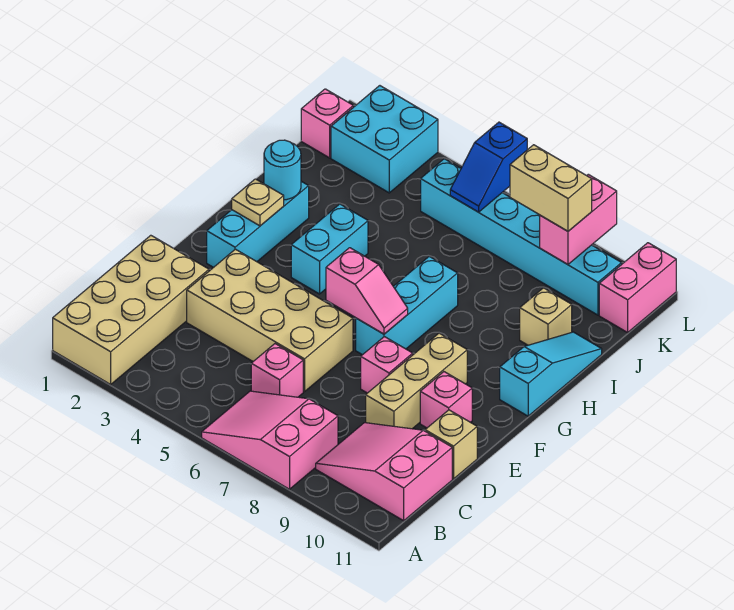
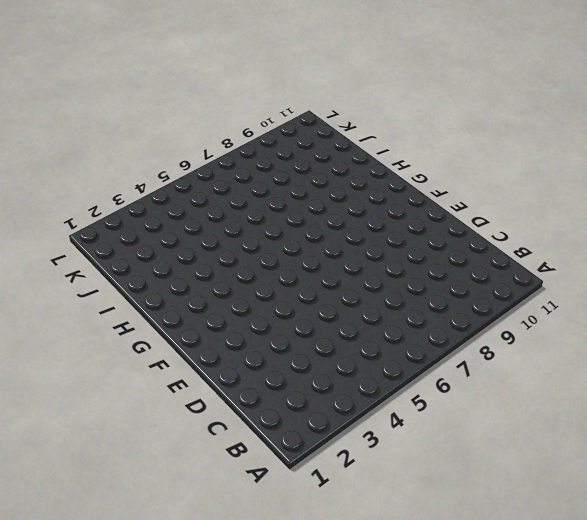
none -> tan 2x4 brick [53,235,209,384]
none -> pink 2x3 slope [202,391,338,489]
none -> pink 2x3 slope [316,423,452,521]

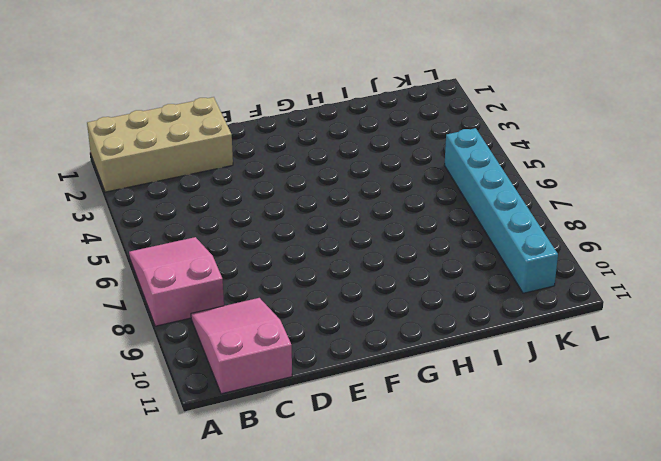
none -> pink 1x1 brick [251,344,303,397]
none -> tan 2x4 brick [187,249,353,392]
none -> tan 1x3 brick [366,333,467,429]

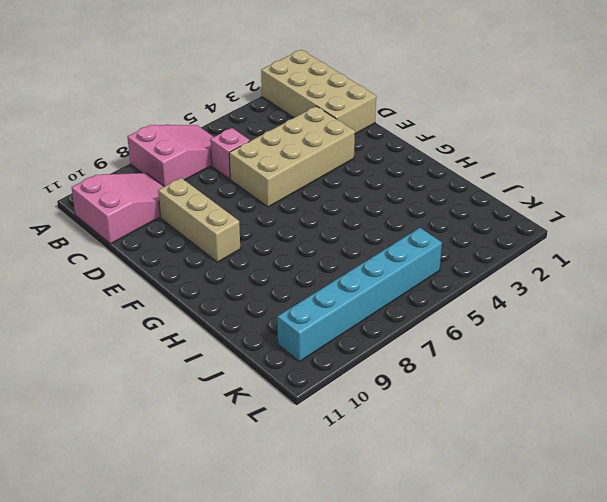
none -> tan 1x1 brick [425,410,477,479]
none -> pink 1x1 brick [361,337,413,393]
none -> pink 1x1 brick [420,372,472,428]

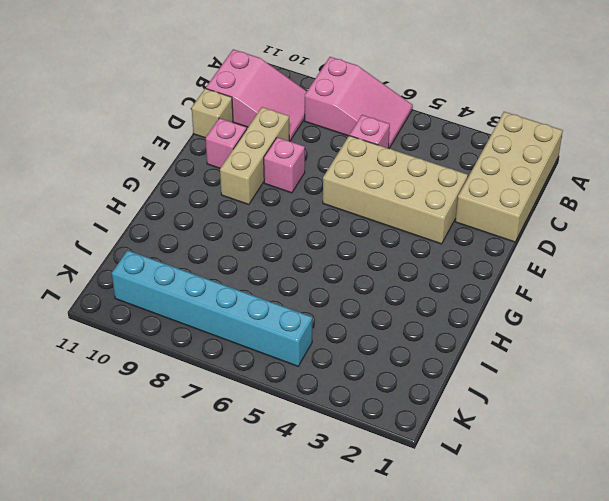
none -> cyan 1x3 brick [207,181,309,268]
none -> cyan 1x3 brick [356,256,458,355]
none -> cyan 1x2 brick [291,204,368,294]

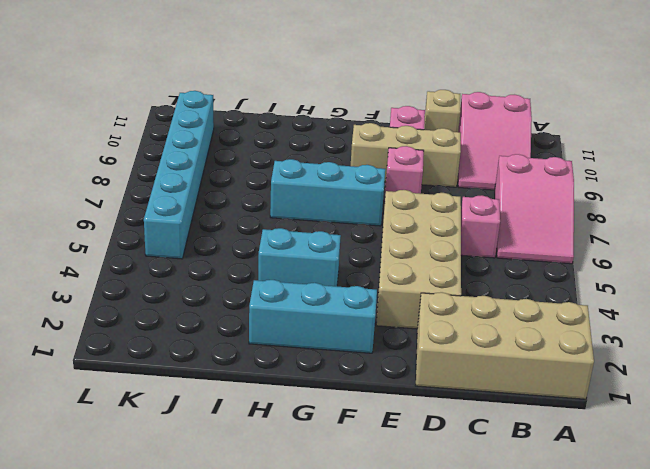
none -> cyan 1x3 slope [500,332,602,416]
none -> tan 1x1 brick [520,288,572,345]
none -> pink 1x1 brick [301,89,353,158]

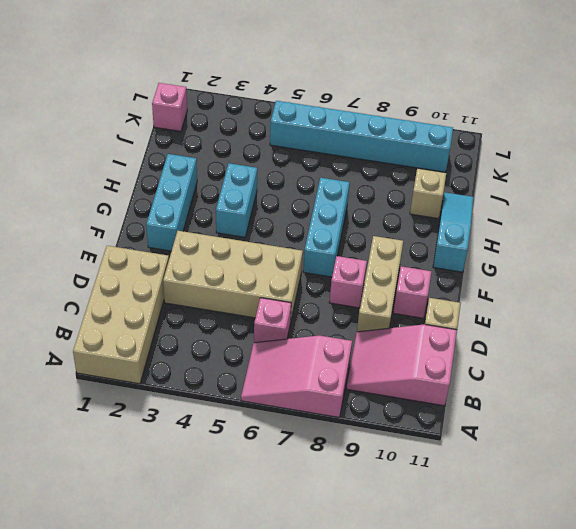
none -> cyan 2x2 brick [331,86,438,193]
none -> pink 1x2 brick [599,243,676,332]
none -> pink 1x2 slope [326,248,408,334]

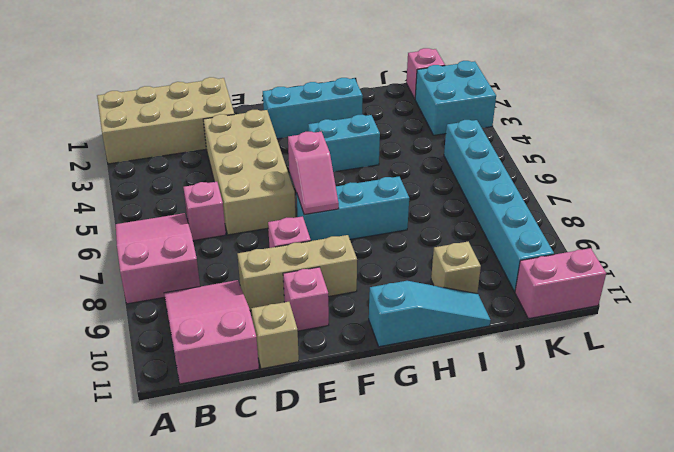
none -> tan 1x1 plate [232,179,284,226]
none -> cyan 1x1 round brick [264,140,301,200]
none -> blue 1x2 slope [450,122,527,212]

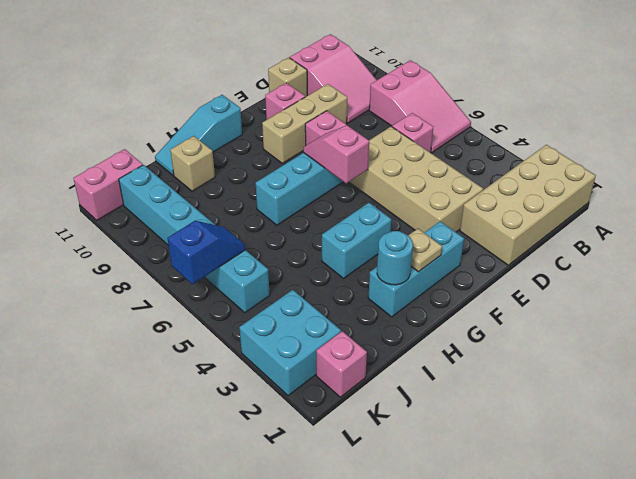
none -> pink 1x2 brick [540,174,617,264]
none -> tan 1x2 brick [510,145,592,231]

